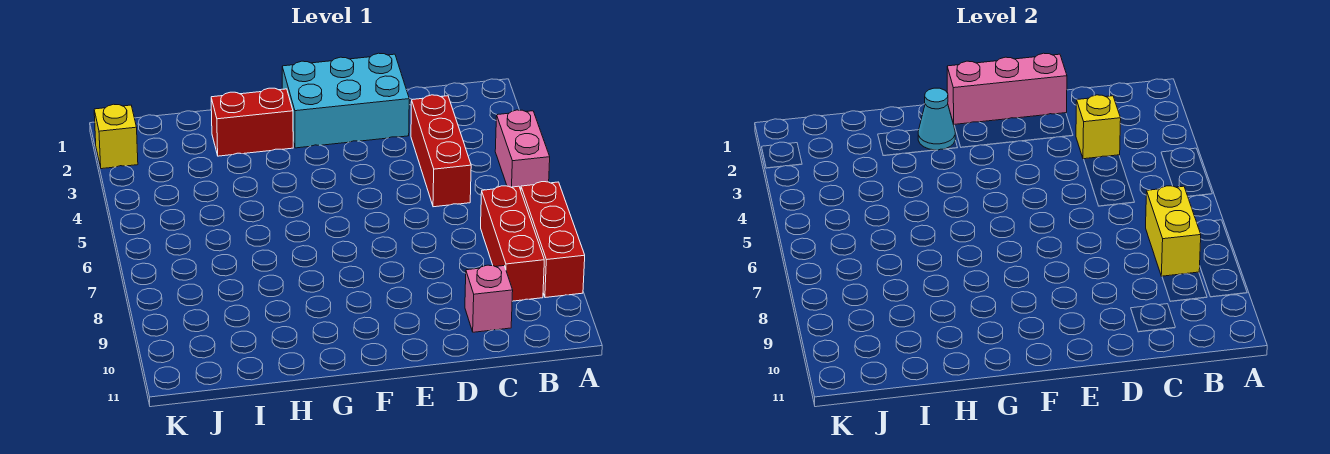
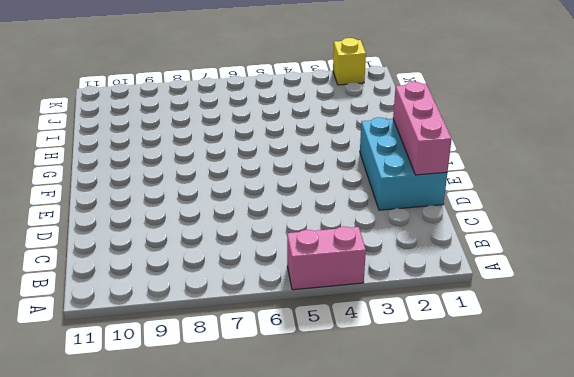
none -> red 1x3 brick [521,182,585,298]
none -> red 1x3 brick [481,186,544,301]
none -> red 1x3 brick [411,95,471,207]

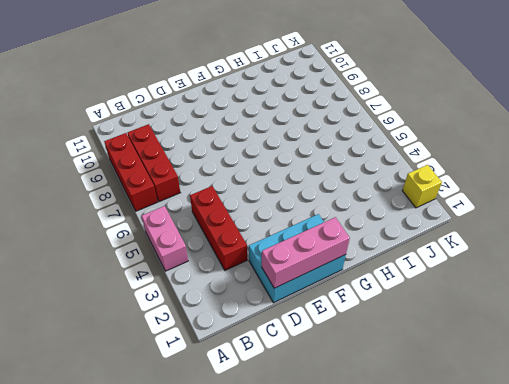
none -> pink 1x1 brick [465,265,513,332]
none -> red 1x2 brick [211,88,293,156]
none -> yellow 1x2 brick [1146,186,1201,276]

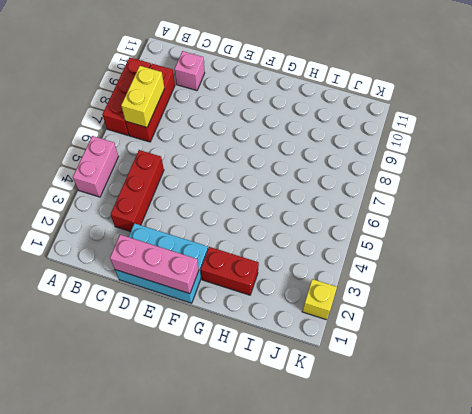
none -> yellow 1x1 brick [1076,95,1121,159]
none -> cyan 1x1 cone [918,88,955,150]

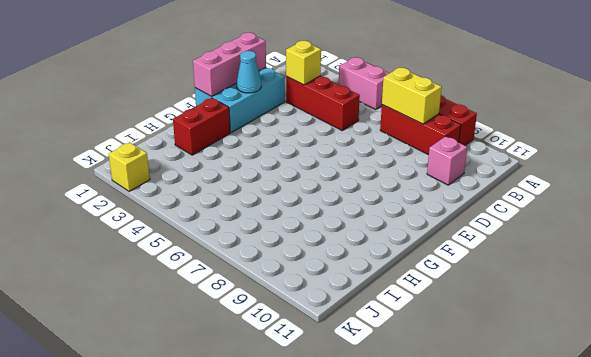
cyan 1x1 cone [237,51,261,93] -> cyan 1x1 cone moved to [918,88,955,150]

